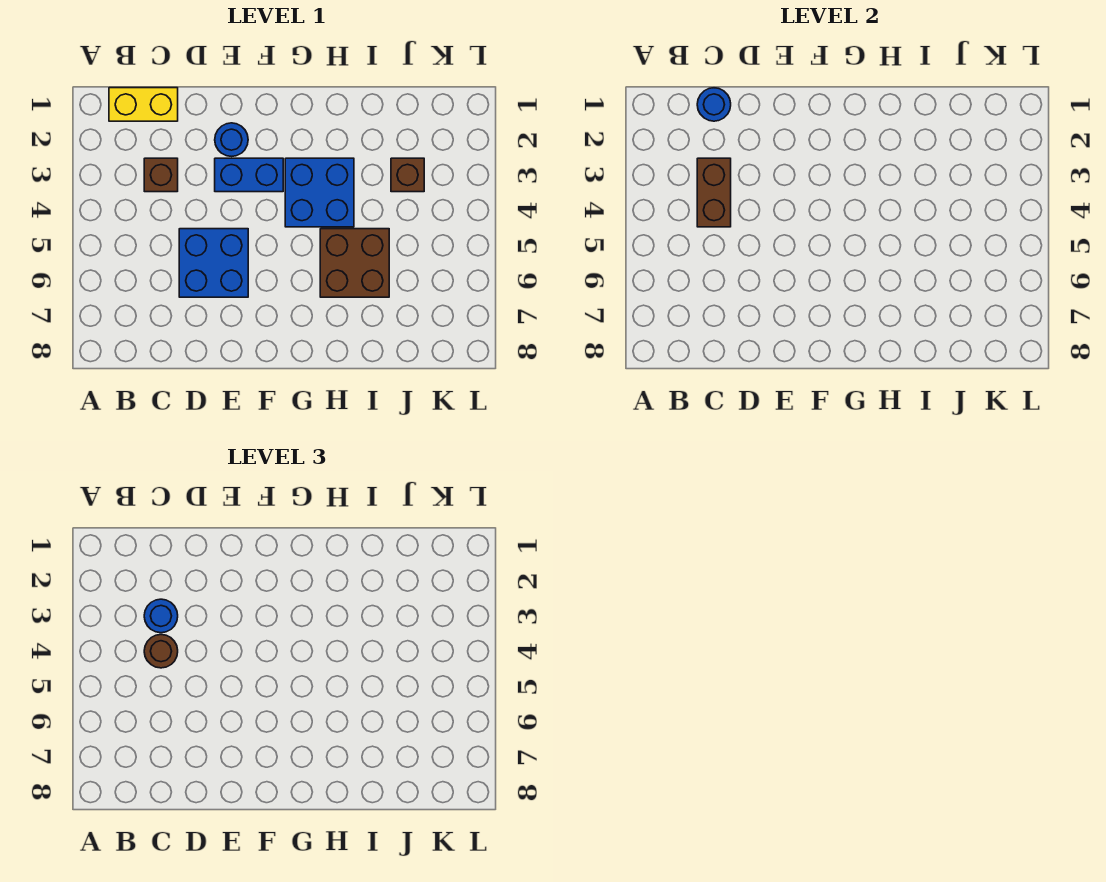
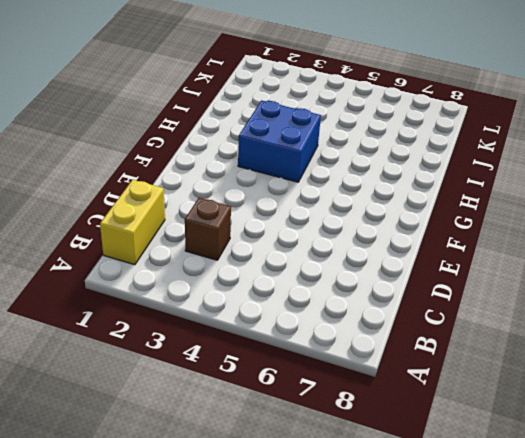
none -> blue 2x2 brick [179,229,248,297]
none -> blue 1x1 round brick [215,123,248,156]
none -> blue 1x2 brick [215,158,283,192]

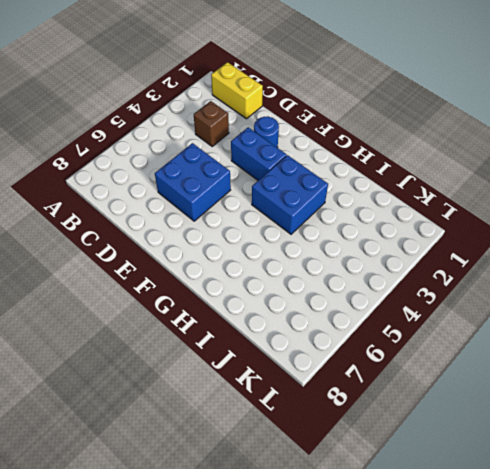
none -> brown 2x2 brick [320,229,389,297]
none -> brown 1x1 brick [391,158,424,192]
none -> blue 1x1 round brick [697,88,731,121]

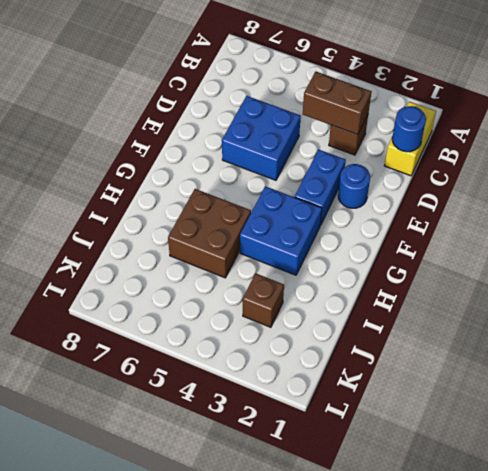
none -> blue 1x1 round brick [144,599,178,633]
none -> brown 1x1 round brick [144,635,178,668]

